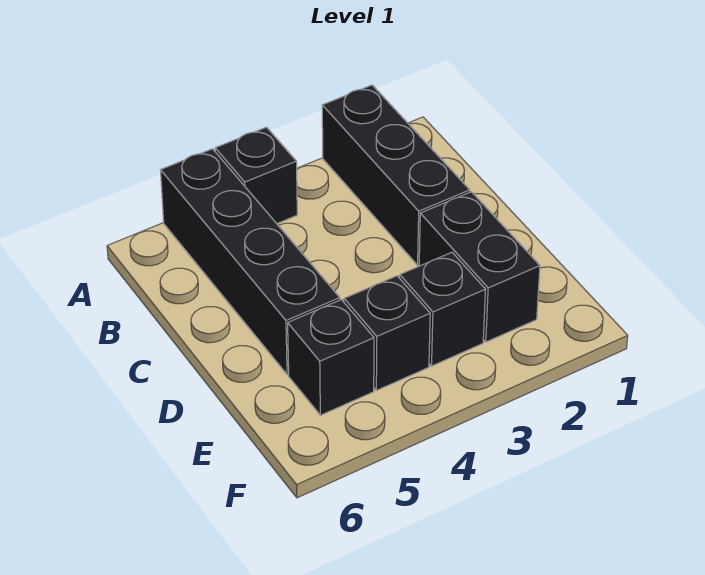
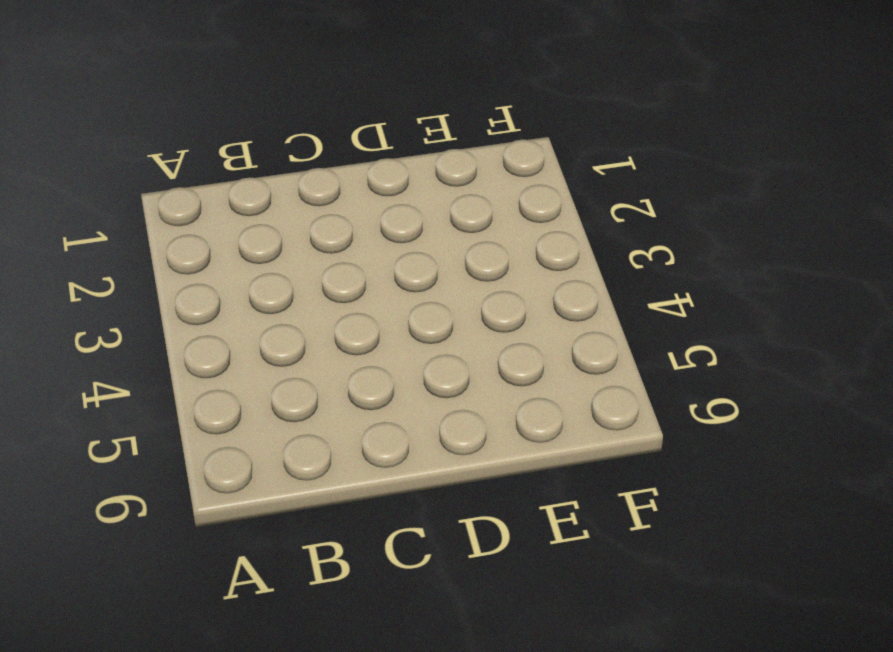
none -> black 1x3 brick [322,85,470,265]
none -> black 1x1 brick [215,127,297,224]

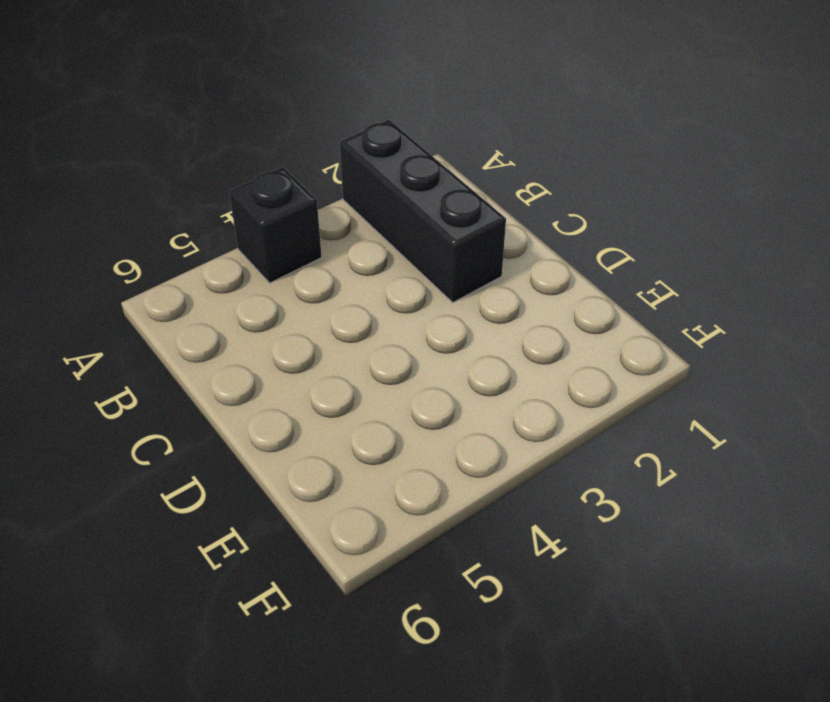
none -> black 1x4 brick [161,149,340,375]
none -> black 1x2 brick [419,192,540,342]

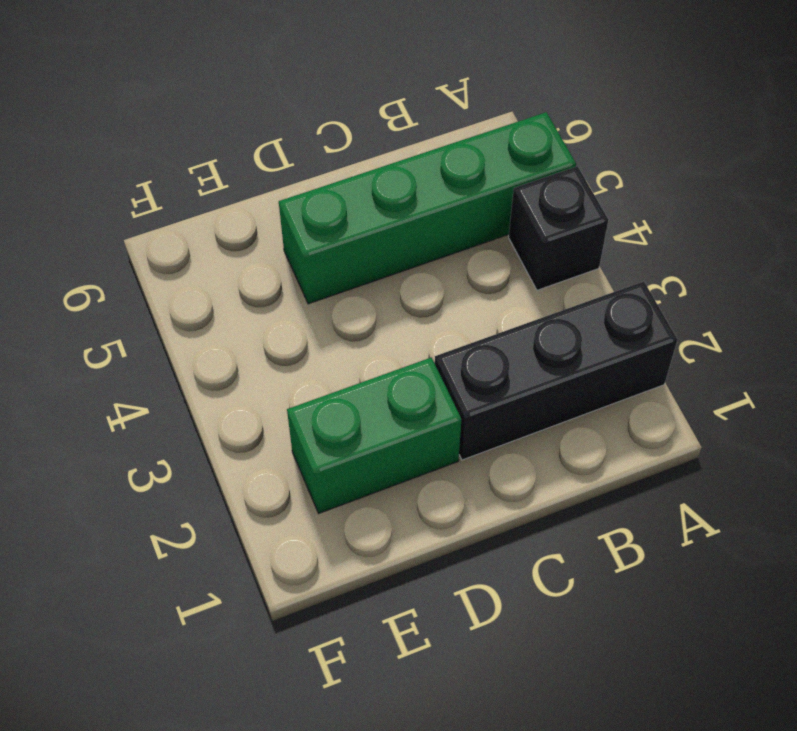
green 1x4 brick [279,112,576,304] -> black 1x4 brick [161,149,340,375]
green 1x2 brick [287,358,461,513] -> black 1x2 brick [419,192,540,342]
none -> black 1x1 brick [400,252,486,366]
none -> black 1x1 brick [344,276,430,390]

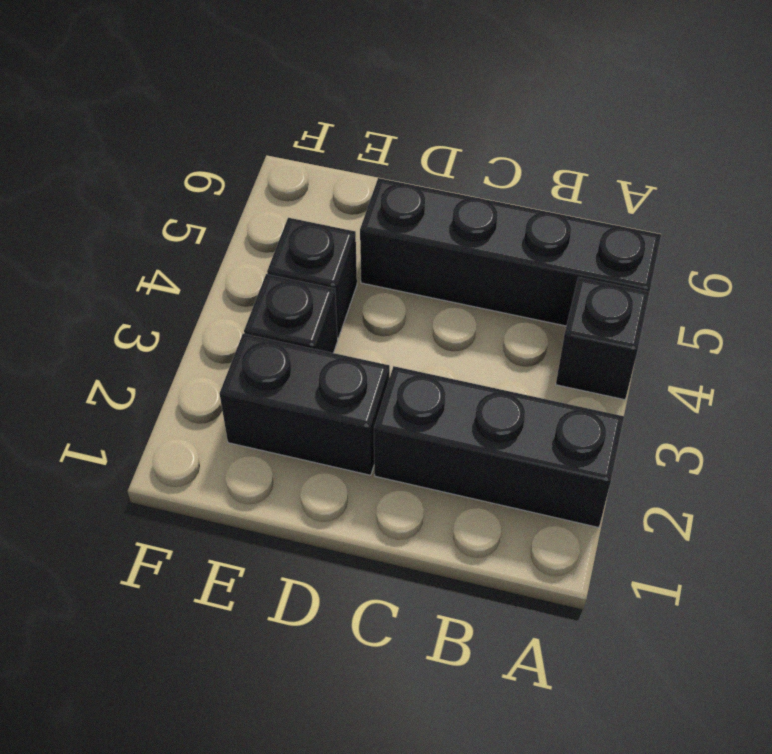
none -> black 1x1 brick [288,300,374,415]

